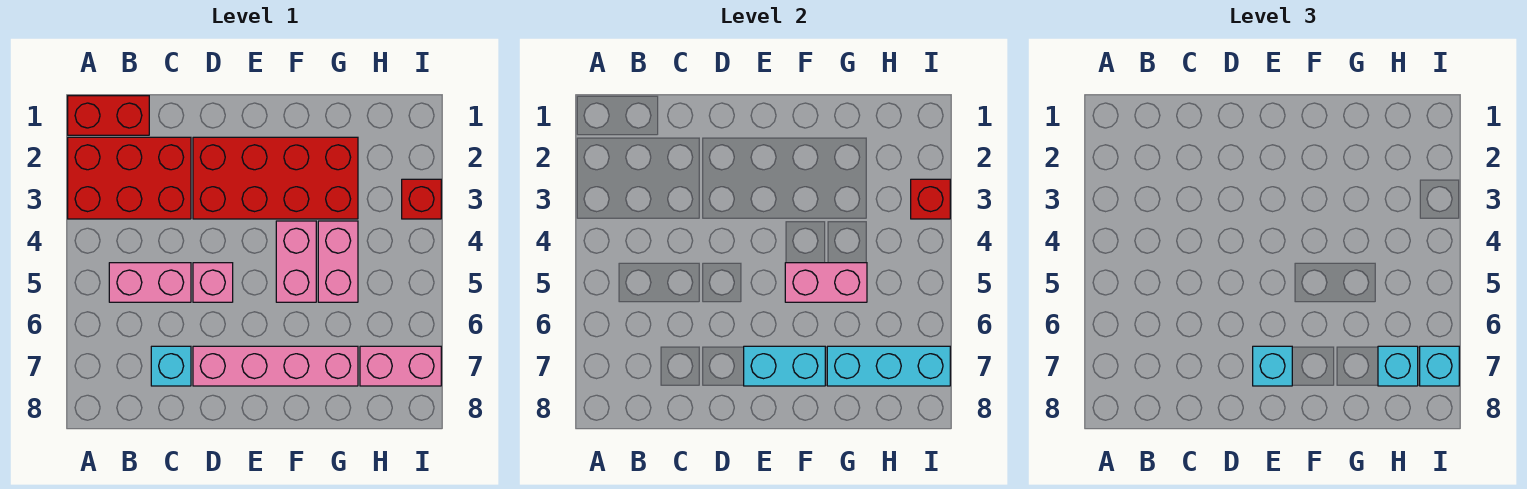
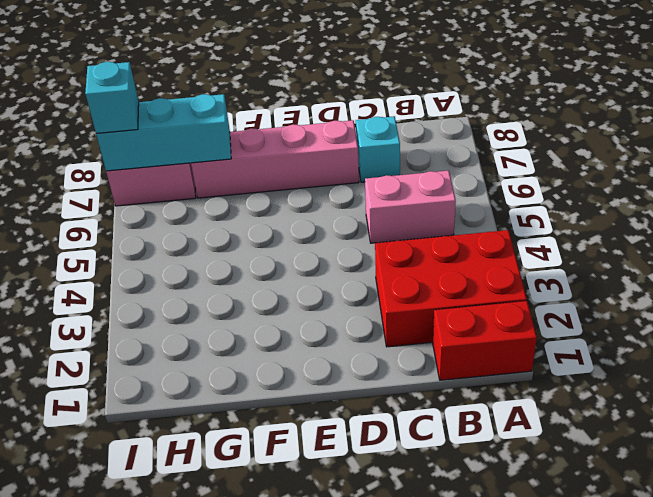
none -> red 2x4 brick [193,137,358,219]
none -> pink 1x1 brick [193,263,233,302]
none -> pink 1x2 brick [276,221,316,302]

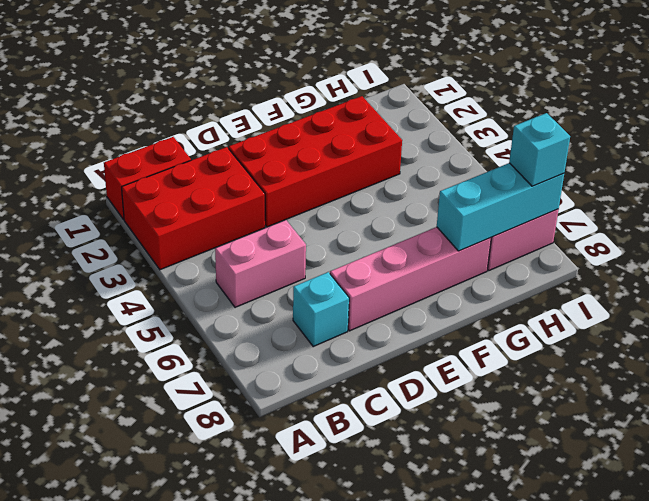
none -> pink 1x1 brick [193,263,233,302]
none -> pink 1x2 brick [276,221,316,302]
none -> pink 1x2 brick [318,221,358,302]

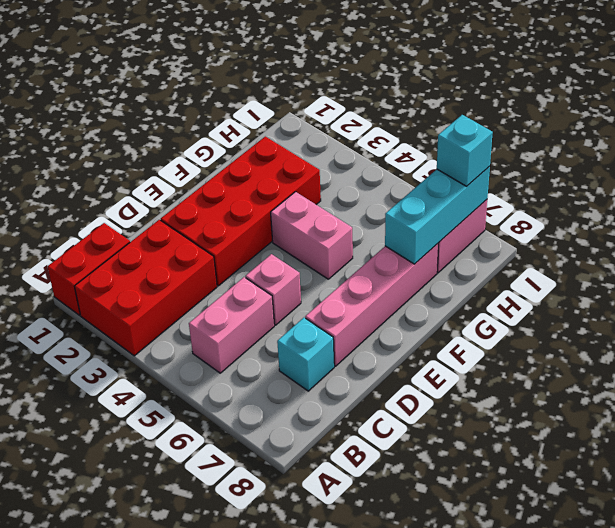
none -> pink 1x2 brick [318,221,358,302]
none -> red 1x1 brick [402,179,441,219]
none -> cyan 1x2 brick [744,346,825,386]

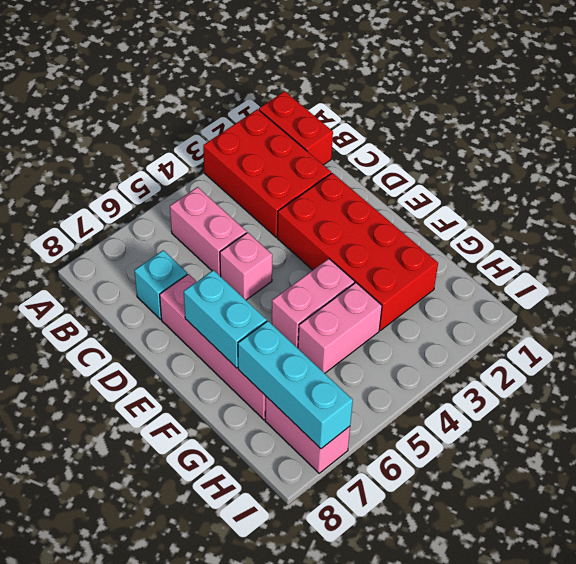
none -> red 1x1 brick [402,179,441,219]
none -> pink 1x2 brick [785,263,867,302]
none -> red 1x1 brick [911,179,950,219]

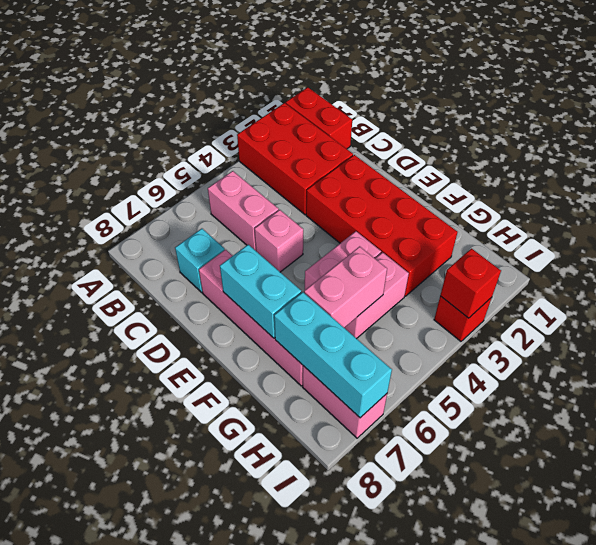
pink 1x2 brick [304,246,387,328] -> pink 1x2 brick turned to [785,263,867,302]
none -> cyan 1x1 brick [1253,346,1292,386]
none -> cyan 1x1 brick [1378,346,1418,386]
none -> cyan 1x1 brick [1420,346,1459,386]

